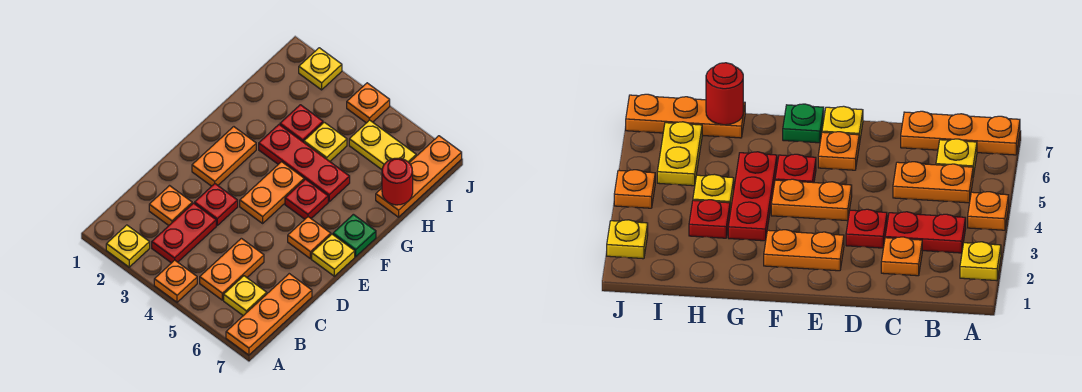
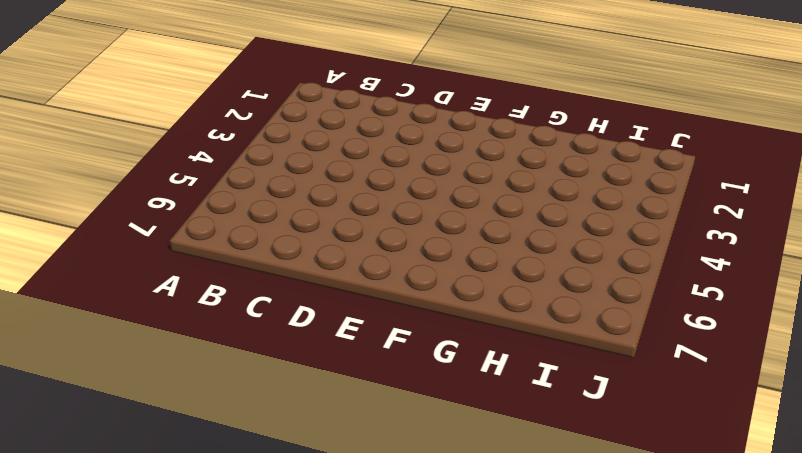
none -> yellow 1x1 plate [106,225,150,267]
none -> orange 1x1 plate [154,260,197,302]
none -> orange 1x3 plate [226,274,312,355]

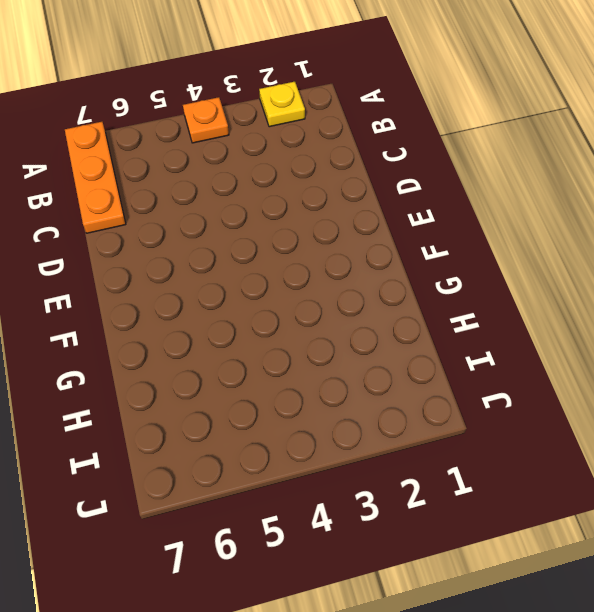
none -> red 1x2 plate [152,203,216,263]
none -> orange 1x2 plate [200,238,264,300]
none -> yellow 1x1 plate [224,276,267,316]

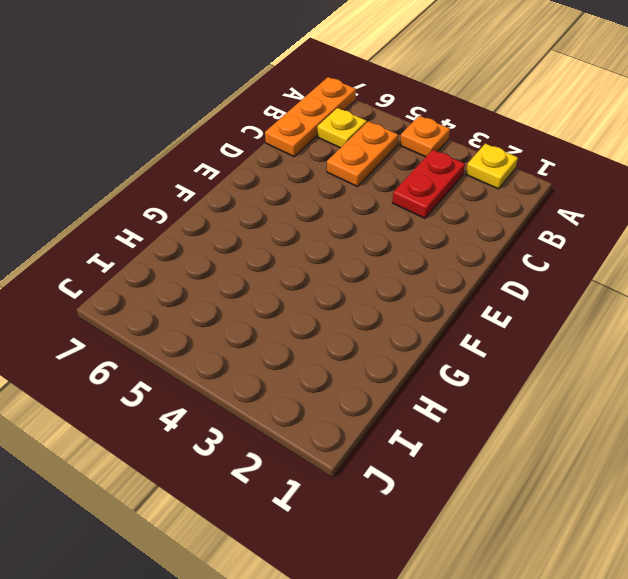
none -> orange 1x1 plate [149,186,192,225]
none -> red 1x1 plate [195,184,238,225]
none -> orange 1x2 plate [192,127,256,186]

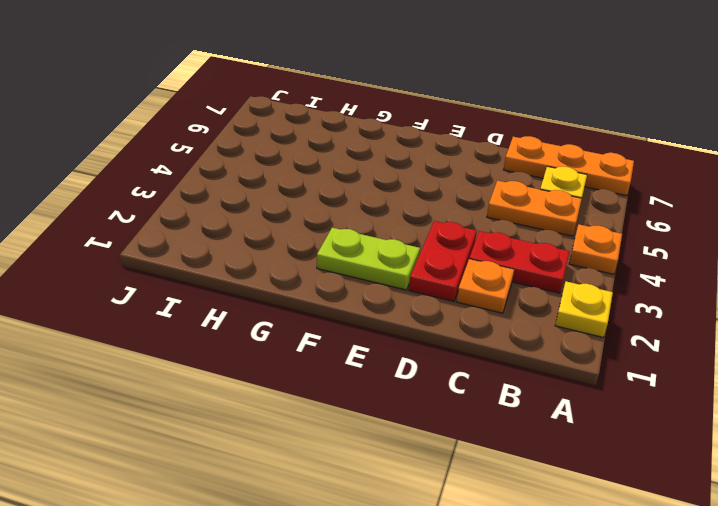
red 1x2 plate [409,221,477,301] -> red 1x1 plate [195,184,238,225]
lime 1x2 plate [317,228,420,290] -> orange 1x2 plate [192,127,256,186]
none -> orange 1x2 plate [240,162,304,223]
none -> orange 1x1 plate [288,217,331,259]
none -> yellow 1x1 plate [312,234,355,276]

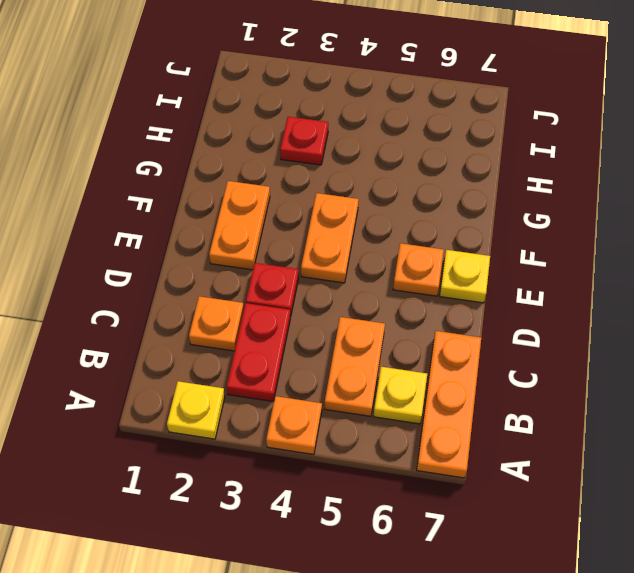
none -> red 1x1 plate [285,179,328,219]
none -> green 1x1 plate [333,214,376,257]
none -> red 1x3 plate [259,125,350,202]

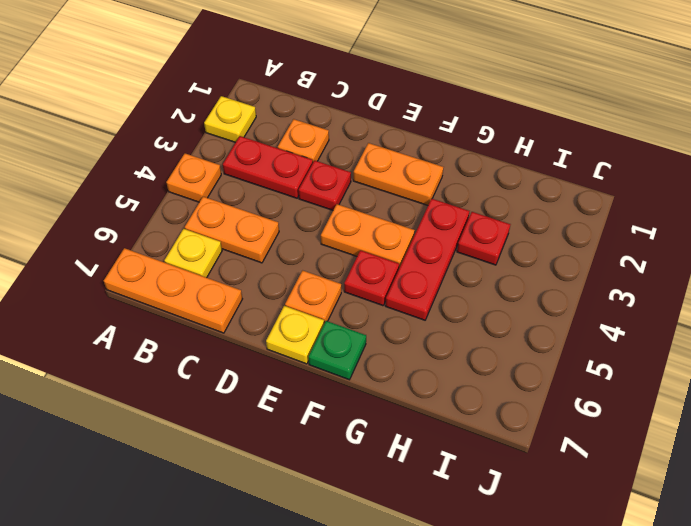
none -> yellow 1x1 plate [304,122,347,161]
none -> orange 1x3 plate [376,136,462,217]
none -> yellow 1x2 plate [349,120,416,170]

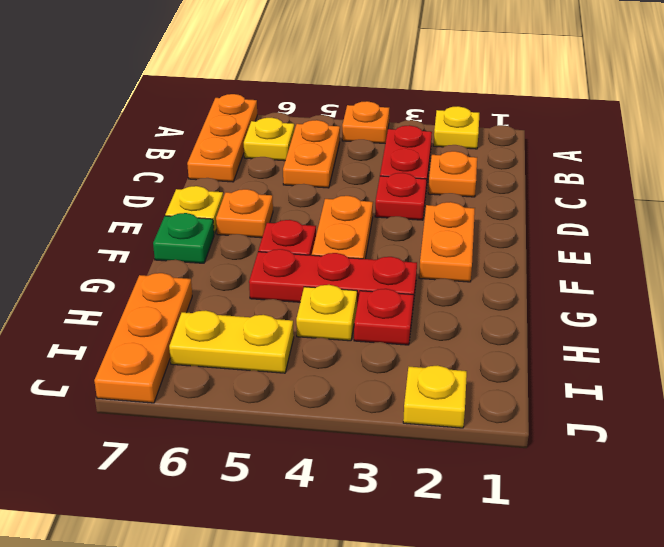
none -> orange 1x1 plate [347,83,390,123]
none -> red 1x1 round brick [382,158,413,205]

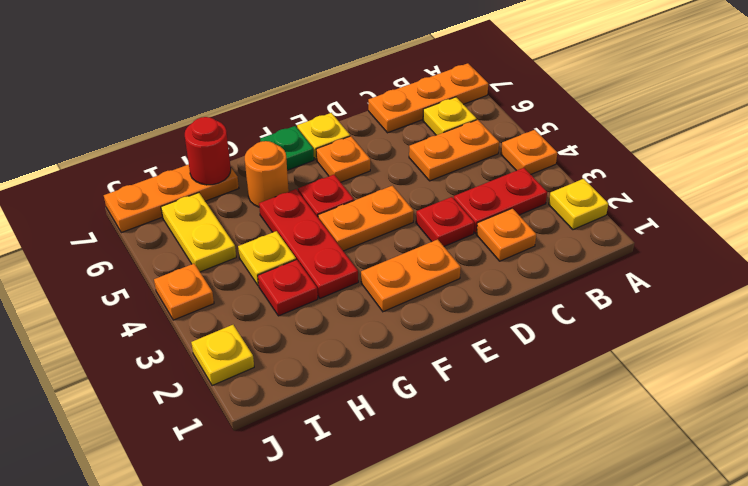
orange 1x1 round brick [245,141,289,207] -> none

